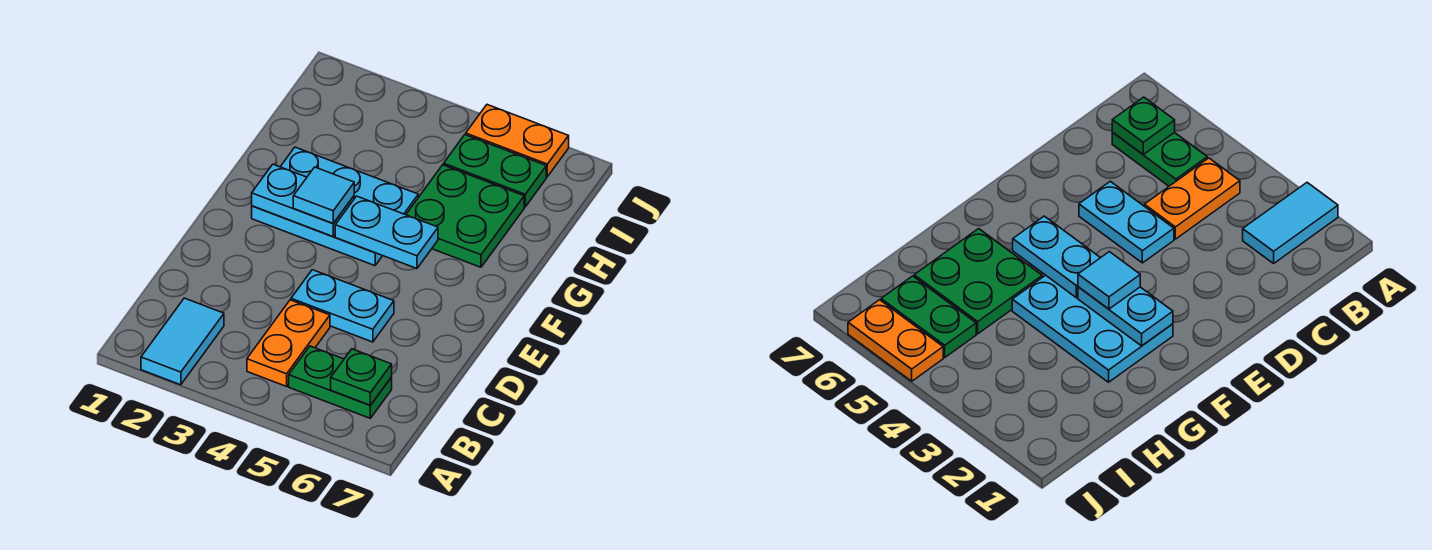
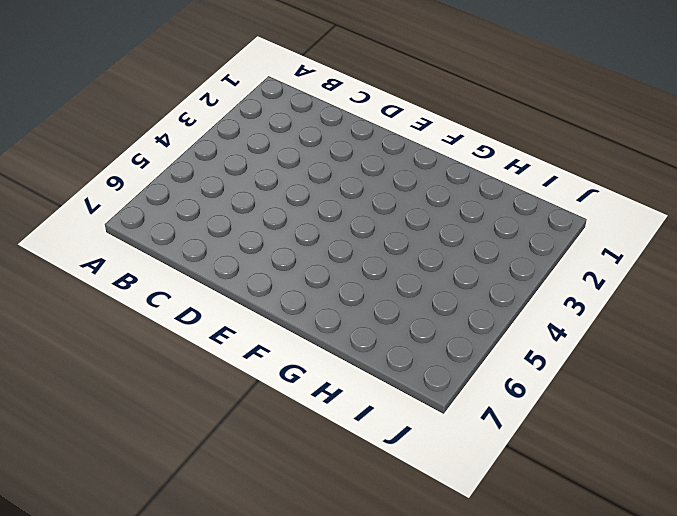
none -> cyan 1x2 tile [141,298,224,385]
none -> orange 1x2 plate [247,300,330,386]
none -> green 1x2 plate [289,346,392,418]

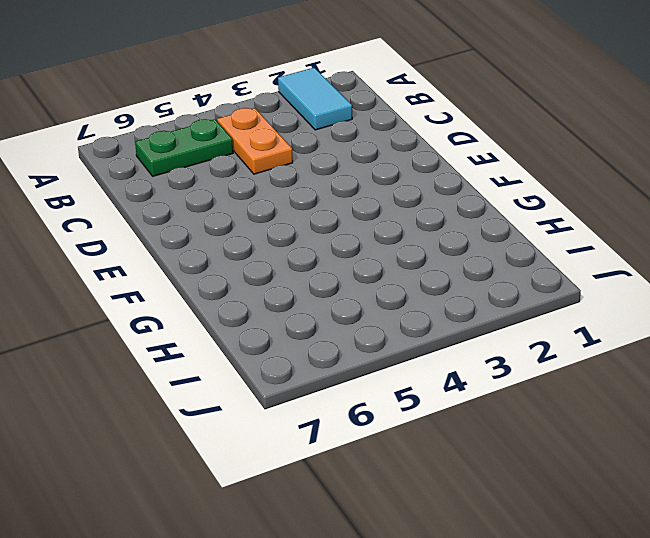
none -> cyan 1x2 plate [291,270,394,342]
none -> cyan 2x3 plate [252,147,418,266]
none -> green 2x2 plate [406,165,524,267]

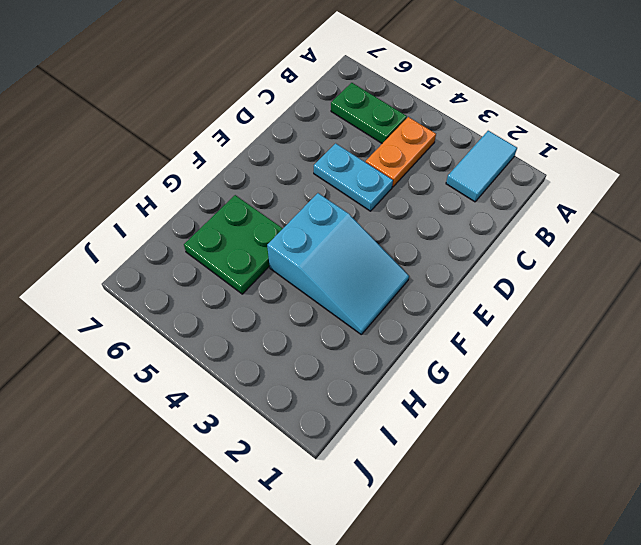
cyan 2x3 slope [267,193,409,334] -> cyan 2x3 plate [252,147,418,266]
none -> green 1x2 plate [444,135,546,207]
none -> orange 1x2 plate [466,105,569,177]
none -> green 1x1 plate [331,349,392,405]

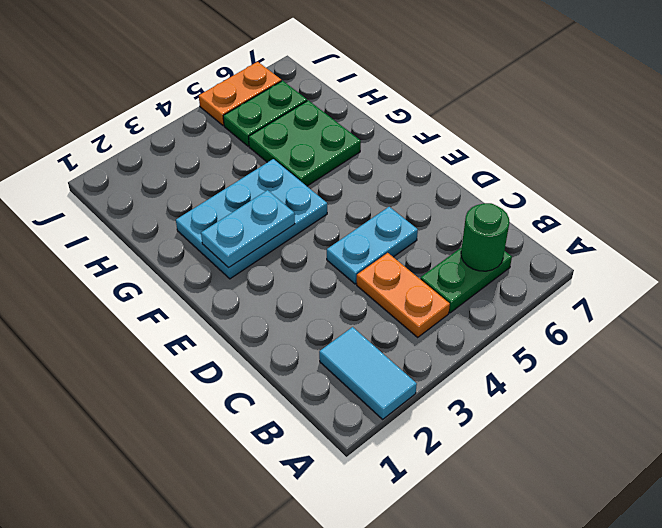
green 1x1 round brick [461,203,509,271] -> green 1x1 plate [331,349,392,405]
none -> cyan 1x2 plate [335,196,438,268]
none -> cyan 1x1 tile [293,167,354,223]

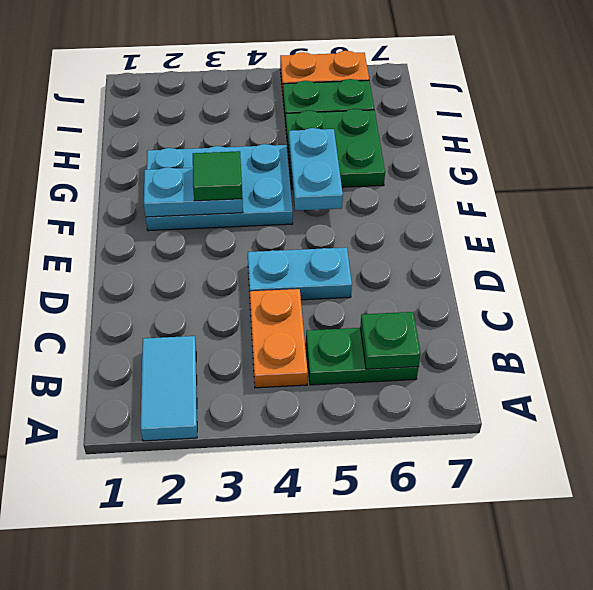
green 1x1 tile [193,151,242,201] -> cyan 1x1 tile [293,167,354,223]
cyan 1x2 plate [289,128,343,211] -> cyan 1x2 plate turned to [335,196,438,268]

